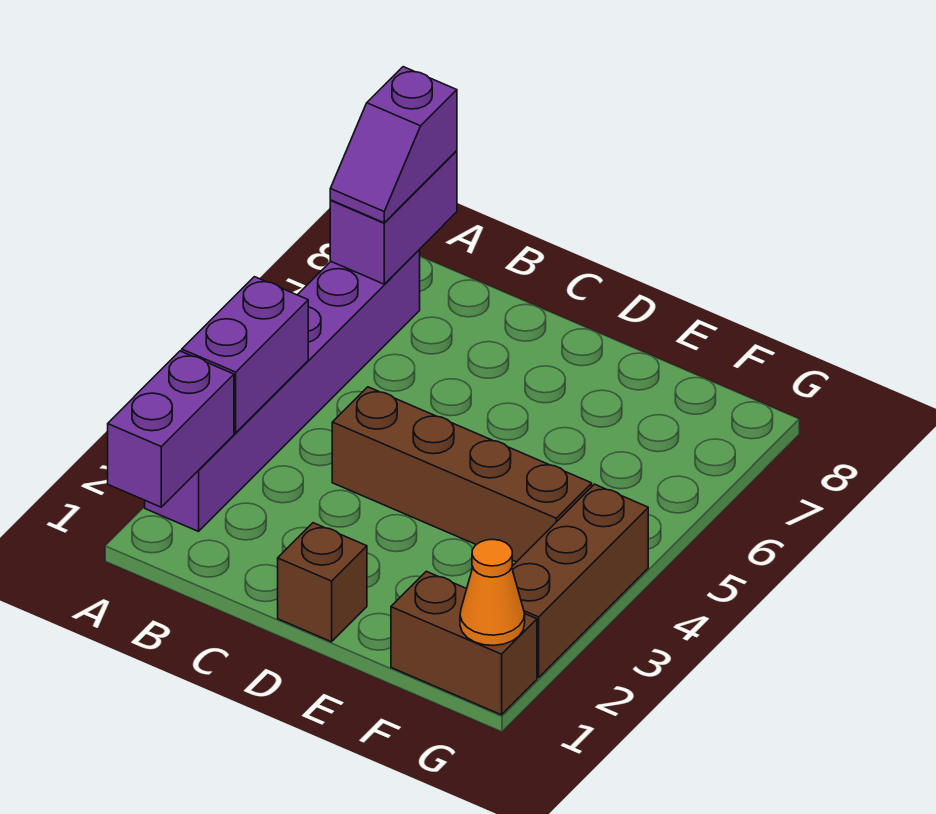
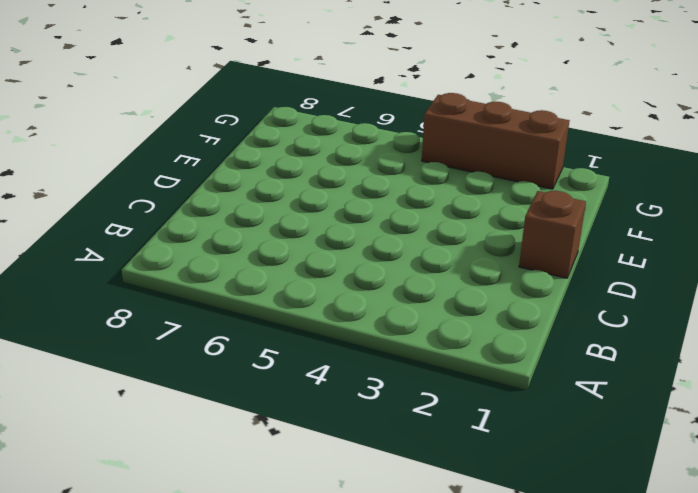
none -> purple 1x6 brick [145,250,420,531]
none -> brown 1x4 brick [332,387,592,562]

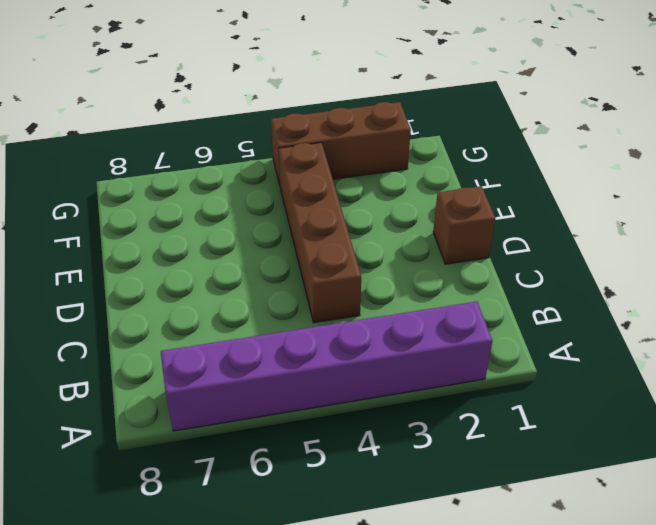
none -> brown 1x2 brick [391,571,537,715]
none -> purple 1x2 brick [108,351,234,507]

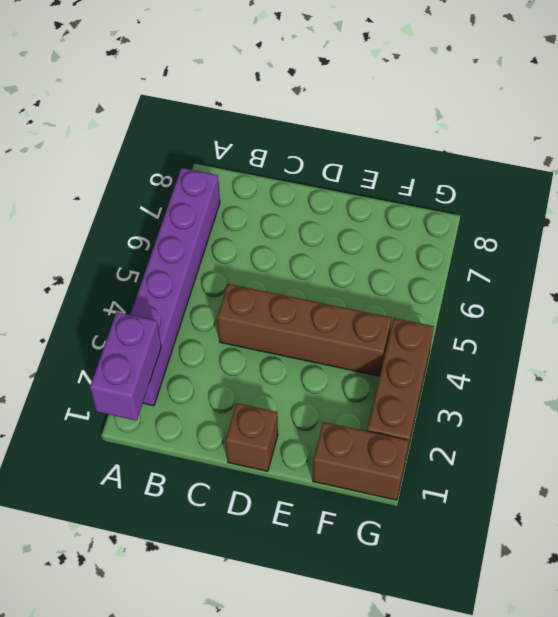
none -> purple 1x2 brick [182,277,308,433]
none -> purple 1x2 brick [330,151,457,284]

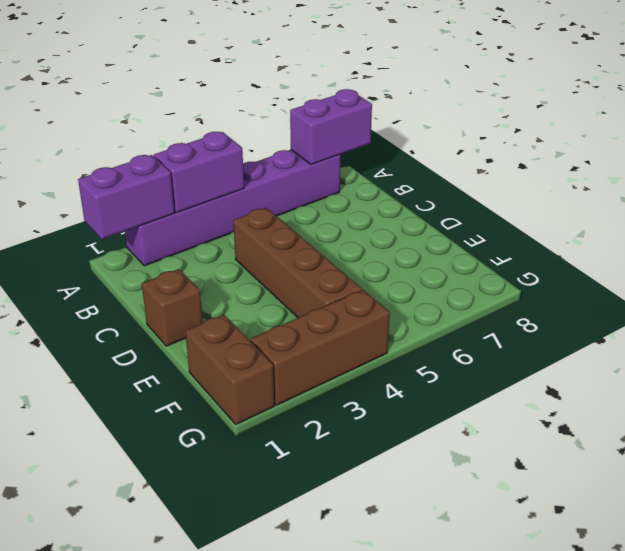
none -> orange 1x1 cone [460,539,525,645]
none -> purple 1x2 slope [330,67,457,223]

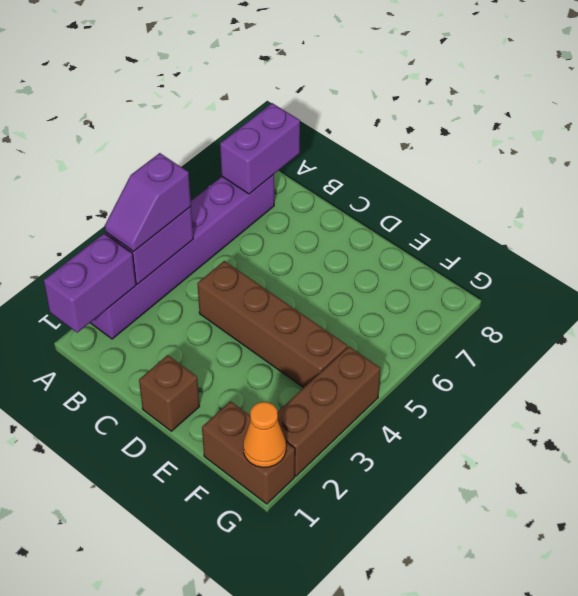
purple 1x2 slope [105,153,191,252] -> purple 1x2 slope moved to [330,67,457,223]

